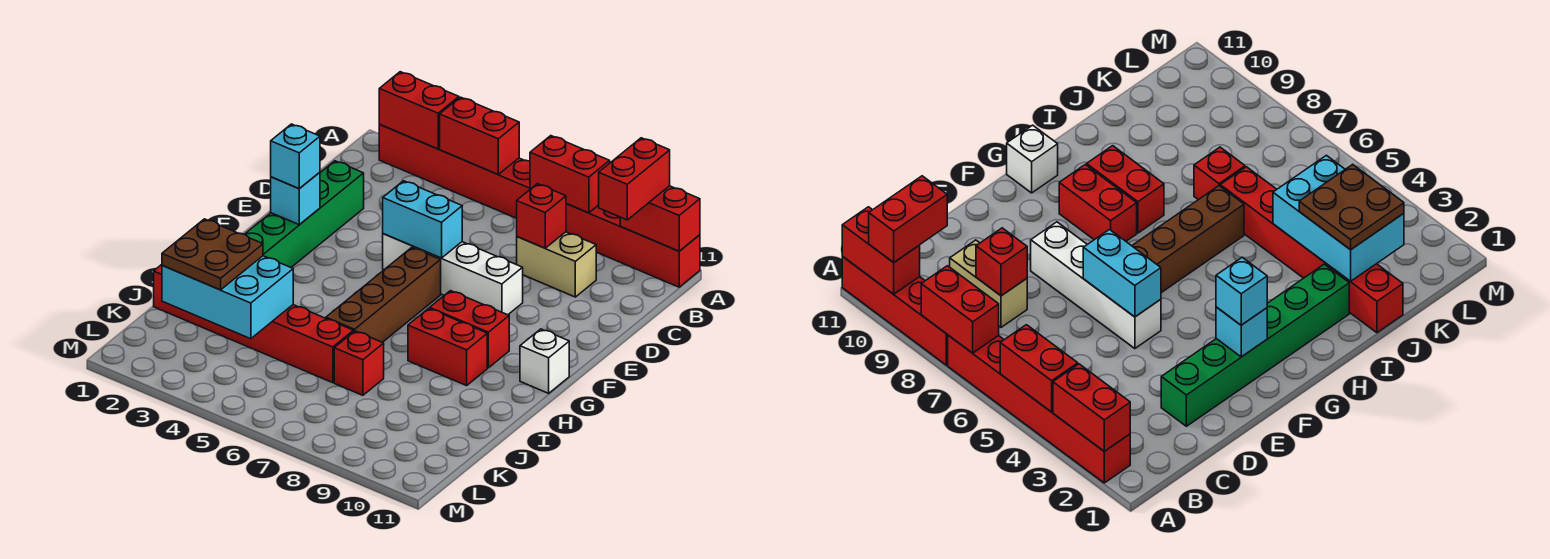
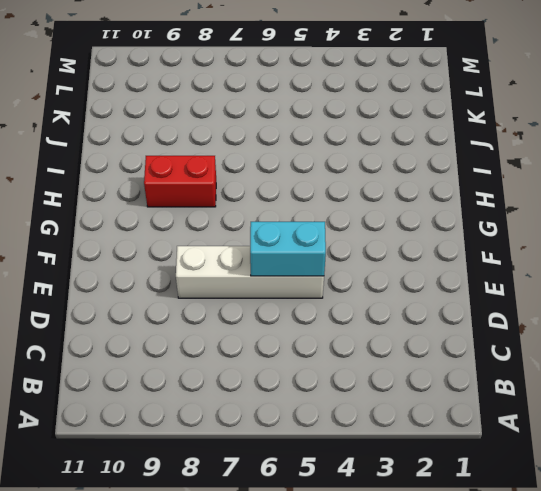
none -> red 1x6 brick [379,125,531,218]
none -> red 1x4 brick [566,203,700,287]
none -> tan 1x2 brick [517,232,596,297]

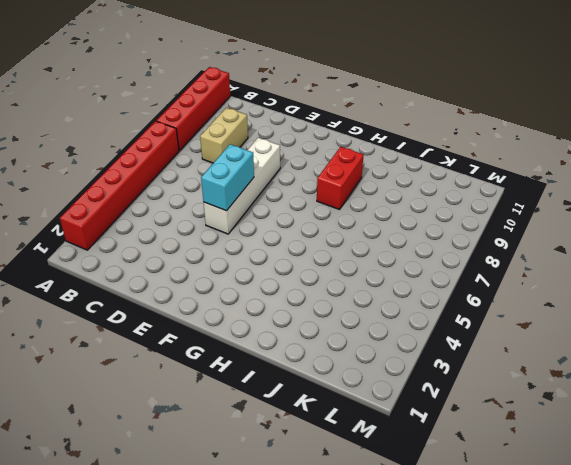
none -> green 1x6 brick [245,161,364,267]
none -> brown 1x4 brick [326,248,441,342]
none -> red 1x2 brick [430,291,509,368]

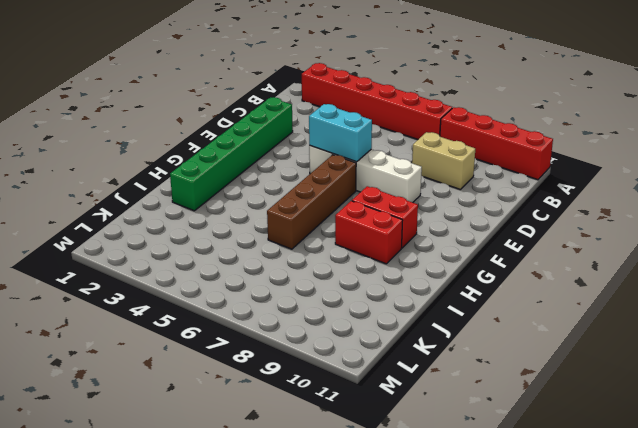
none -> white 1x1 brick [520,329,569,393]
none -> red 1x6 brick [154,265,354,383]
none -> red 1x1 brick [334,331,384,395]

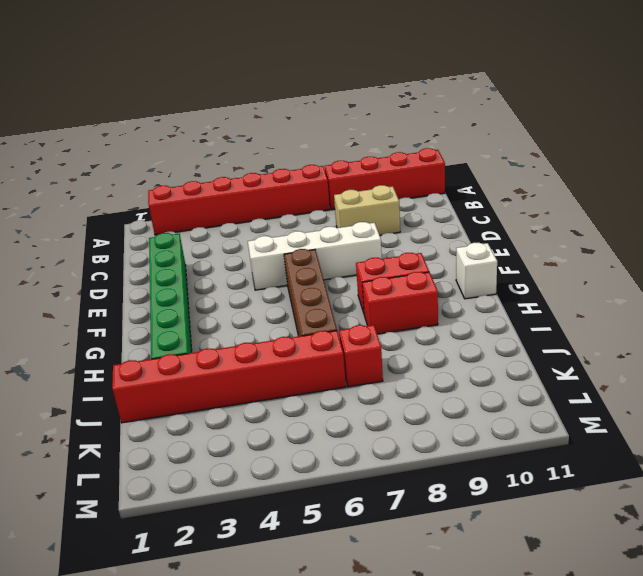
none -> red 1x2 brick [379,72,459,149]
none -> red 1x2 brick [440,97,519,174]
none -> red 1x2 brick [530,136,610,213]

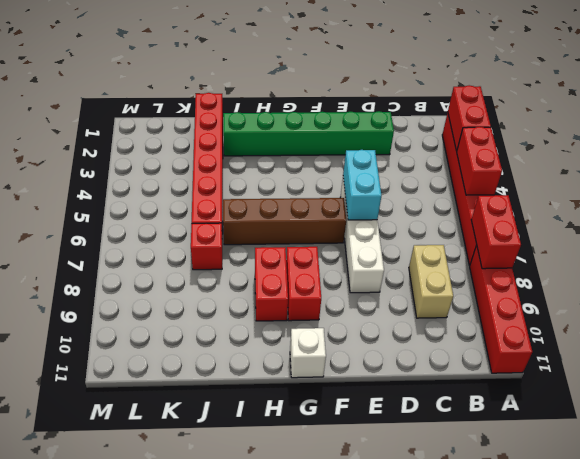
none -> red 1x2 brick [620,186,700,251]
none -> red 1x1 brick [517,184,566,248]
none -> cyan 1x1 brick [271,172,320,225]

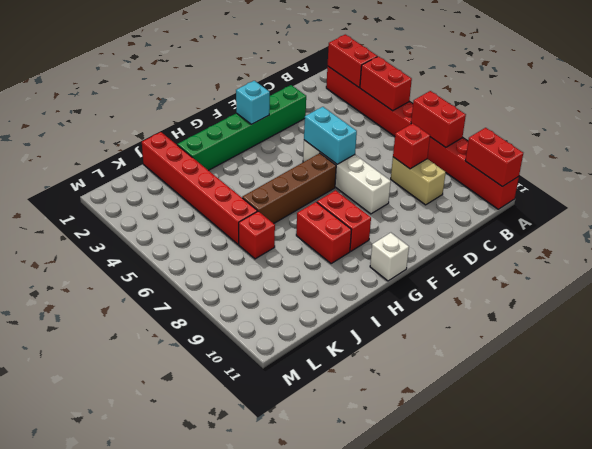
none -> cyan 2x3 brick [162,256,293,339]
none -> red 1x2 brick [599,138,670,220]
none -> cyan 1x1 brick [271,124,320,189]

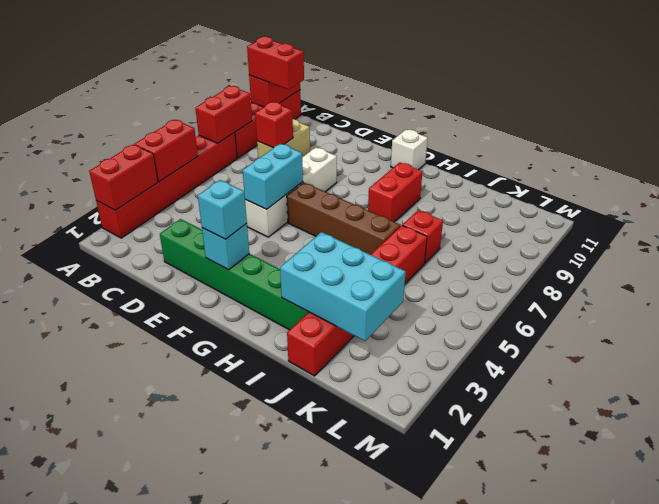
cyan 2x3 brick [280,232,406,341] -> cyan 2x3 brick turned to [162,256,293,339]
none -> red 1x2 brick [430,291,509,368]
none -> brown 2x2 plate [162,219,263,290]

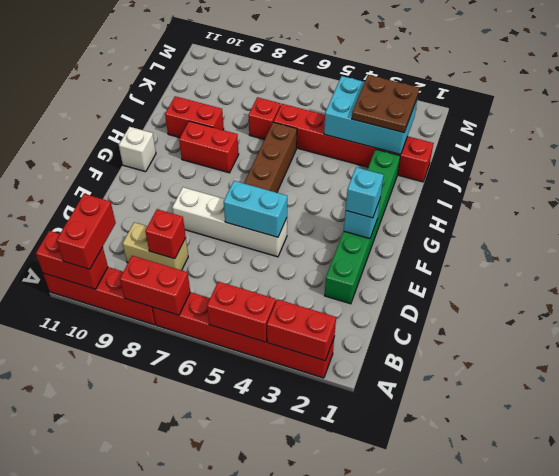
red 1x2 brick [165,96,224,138] -> red 1x2 brick moved to [430,291,509,368]

